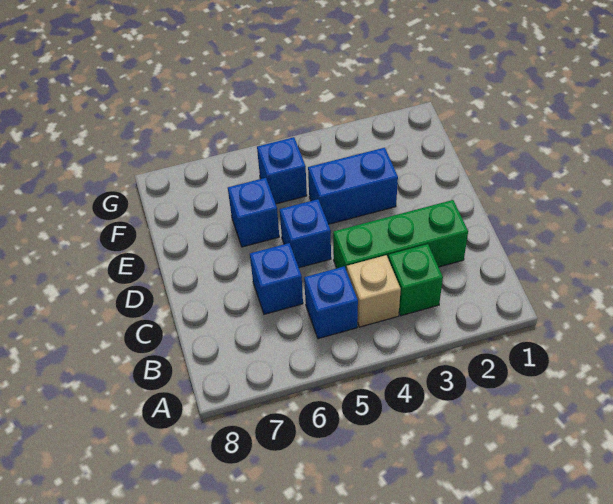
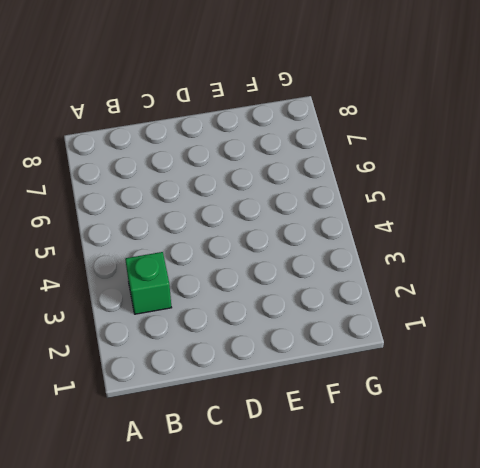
none -> tan 1x1 brick [347,255,401,327]
none -> blue 1x1 brick [304,266,358,339]

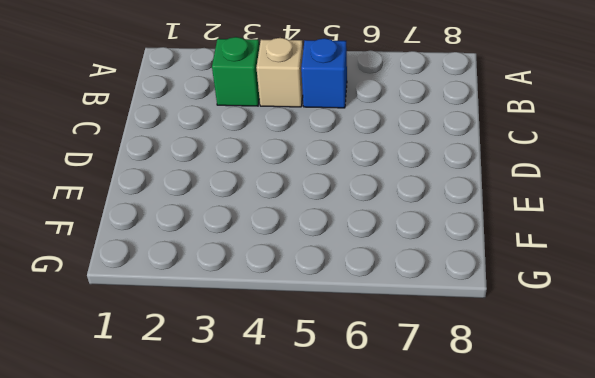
none -> green 1x3 brick [333,200,468,271]
none -> blue 1x1 brick [250,243,303,314]

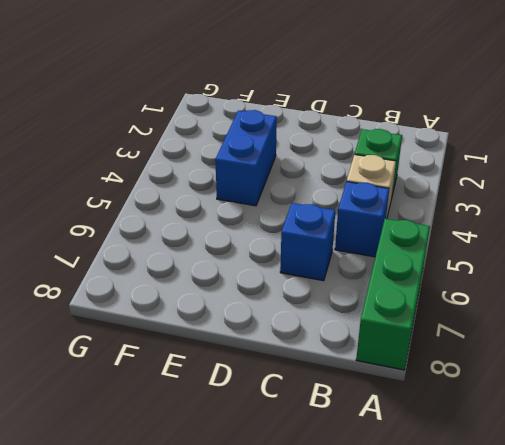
green 1x3 brick [356,219,430,370] -> green 1x3 brick moved to [333,200,468,271]
none -> blue 1x1 brick [280,199,331,268]
none -> blue 1x1 brick [228,178,279,247]

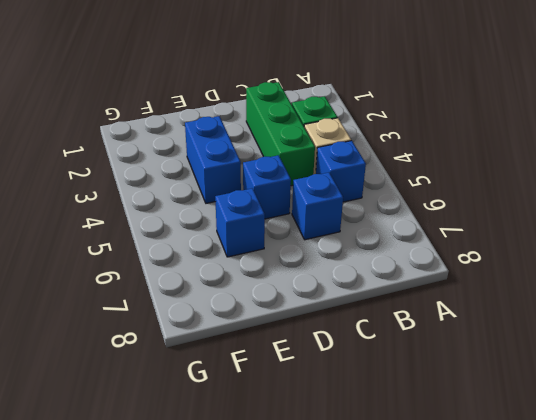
none -> blue 1x1 brick [257,137,307,204]

